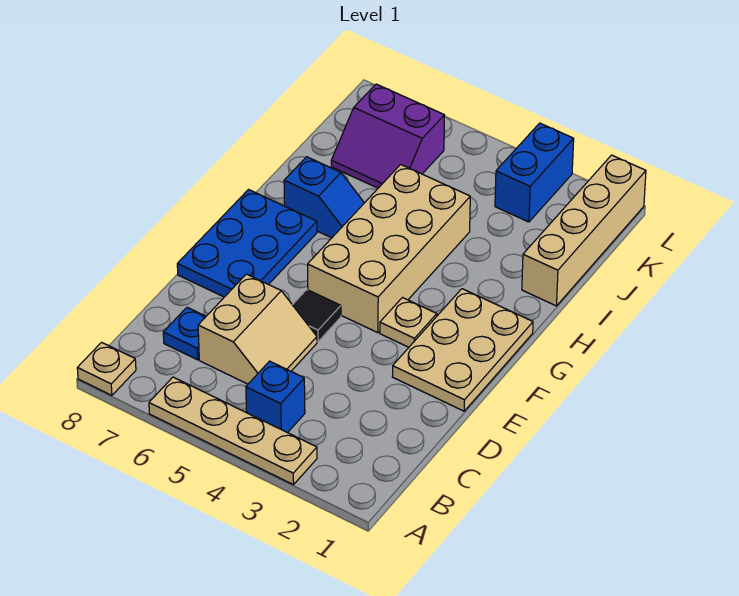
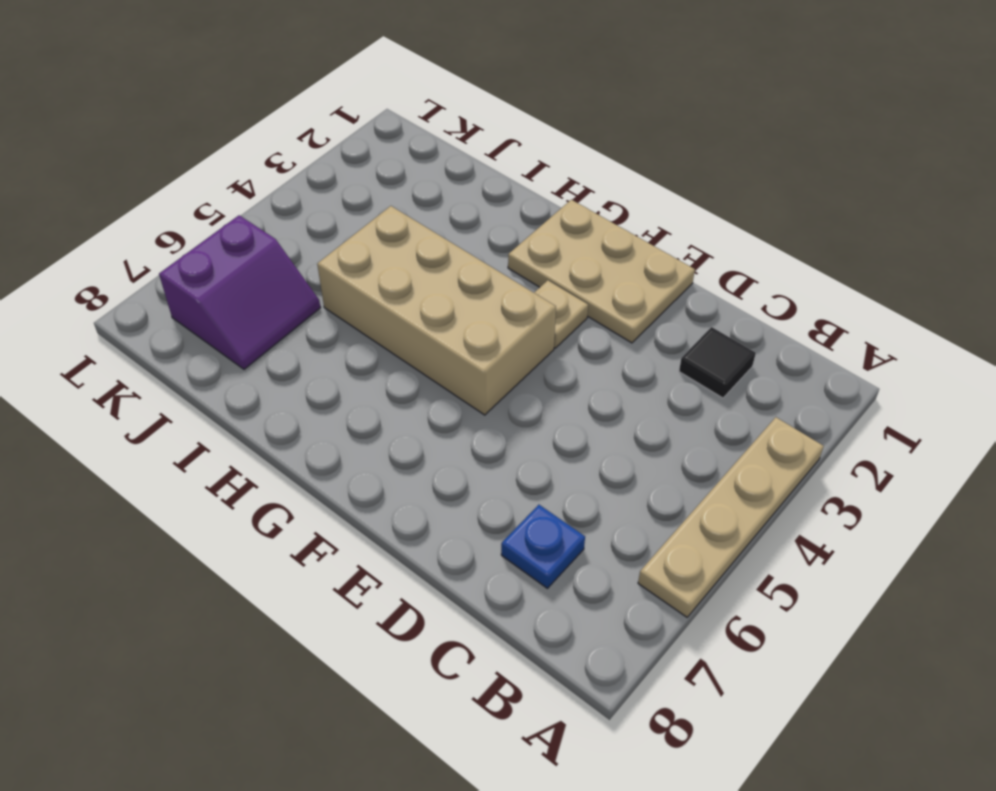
black 1x1 tile [679,327,756,398] -> black 1x1 tile moved to [293,290,341,342]
none -> tan 1x1 plate [77,342,136,395]
none -> blue 1x1 brick [246,361,305,433]
none -> tan 2x2 slope [198,274,317,384]

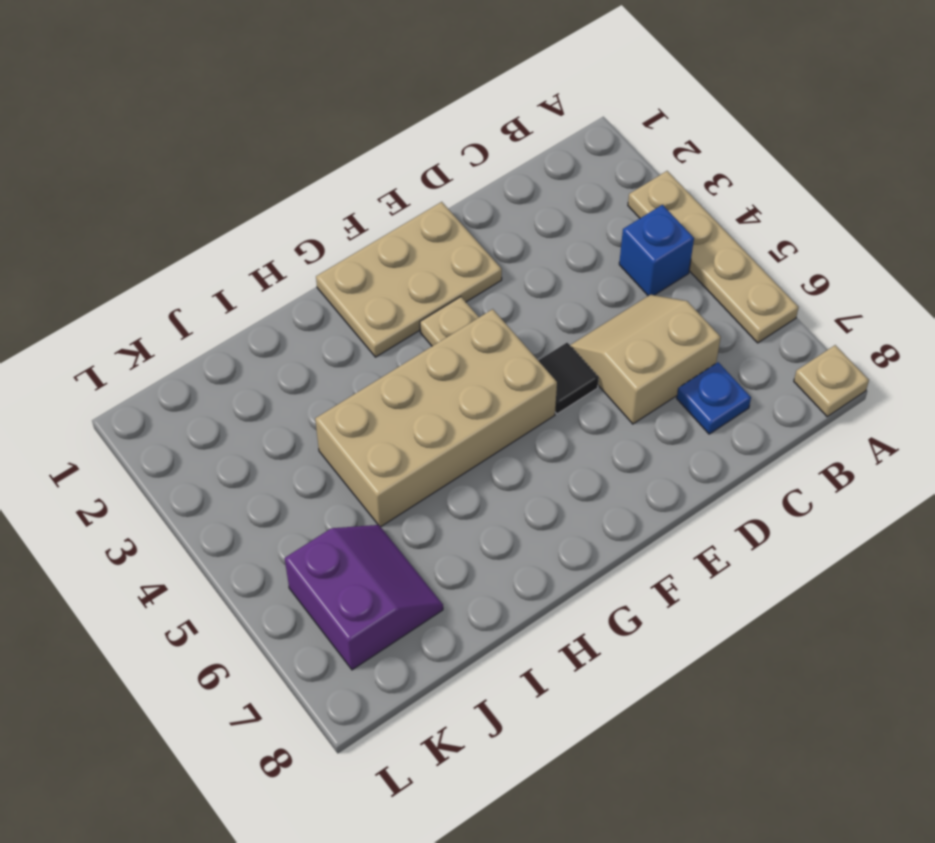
none -> blue 2x3 plate [177,190,317,297]
none -> blue 1x2 slope [284,157,364,238]
none -> tan 1x4 brick [522,155,646,306]

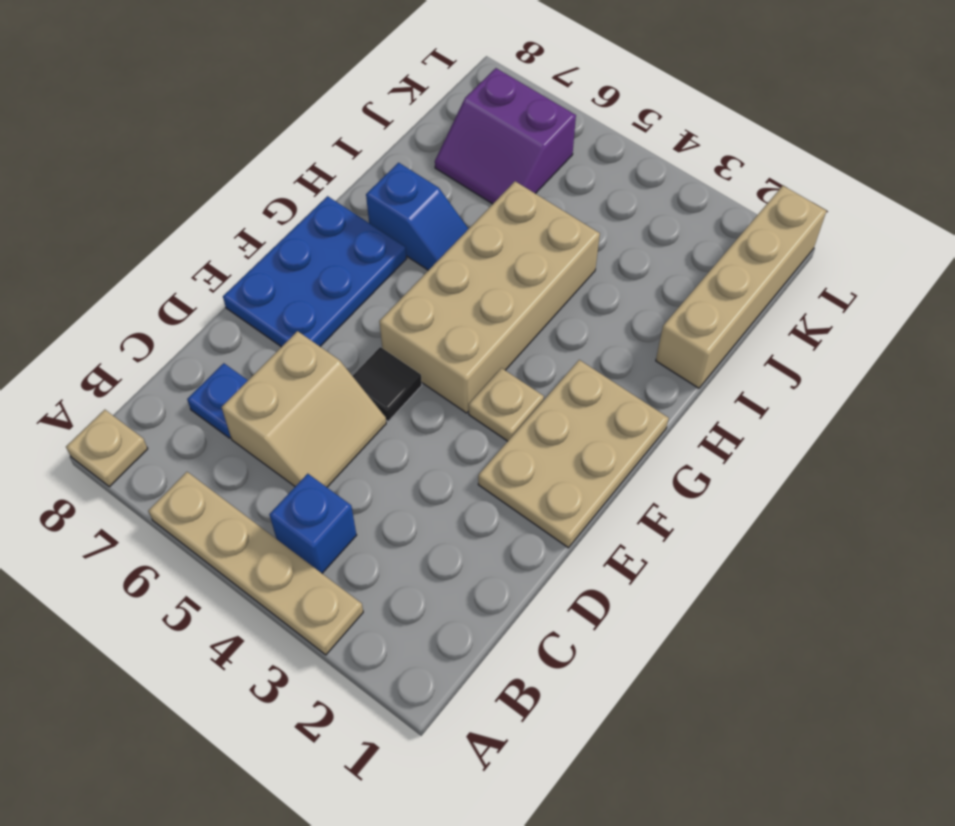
none -> blue 1x2 brick [495,123,574,222]

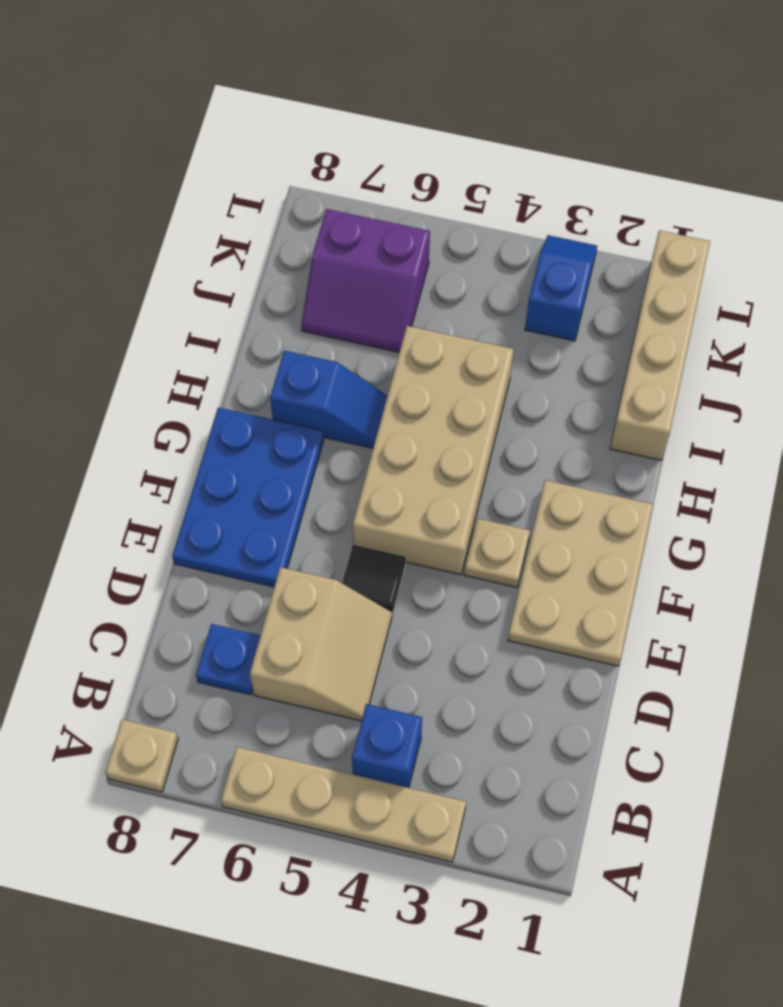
blue 1x2 slope [525,235,597,341] -> blue 1x2 brick [495,123,574,222]

